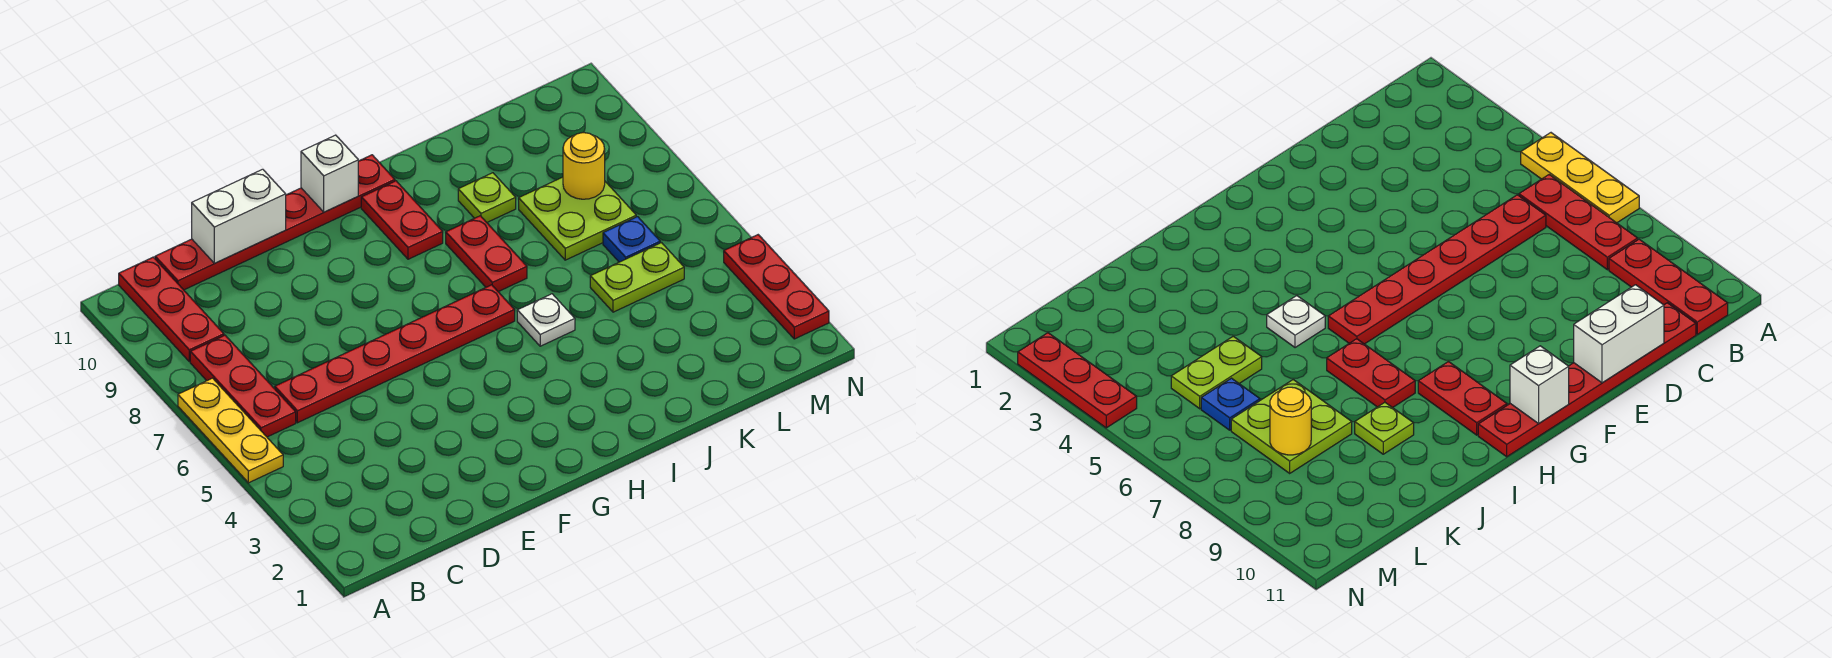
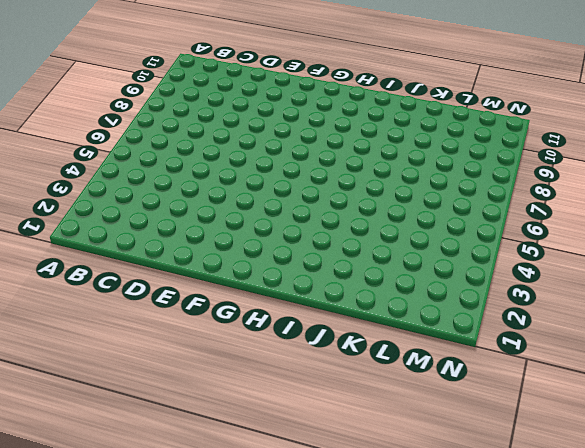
none -> yellow 1x3 plate [178,378,283,483]
none -> red 1x3 plate [190,335,296,437]
none -> red 1x3 plate [119,257,224,362]

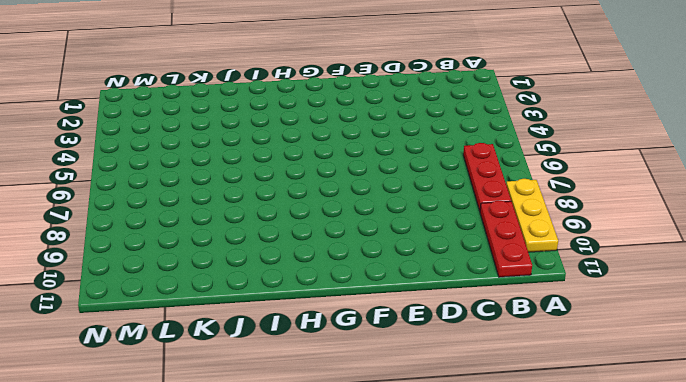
yellow 1x3 plate [506,179,558,252] -> yellow 1x3 plate moved to [178,378,283,483]
none -> red 1x6 plate [275,285,515,423]
none -> red 1x6 plate [155,155,395,290]
none -> red 1x2 plate [361,181,443,259]

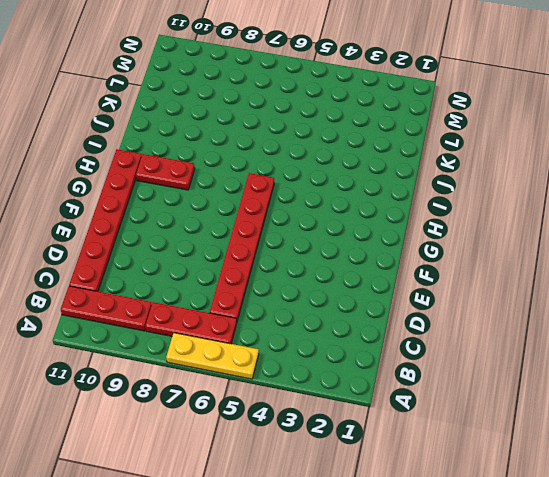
none -> white 1x1 plate [517,294,575,346]
none -> red 1x2 plate [446,216,527,292]
none -> lime 1x1 plate [458,173,516,222]

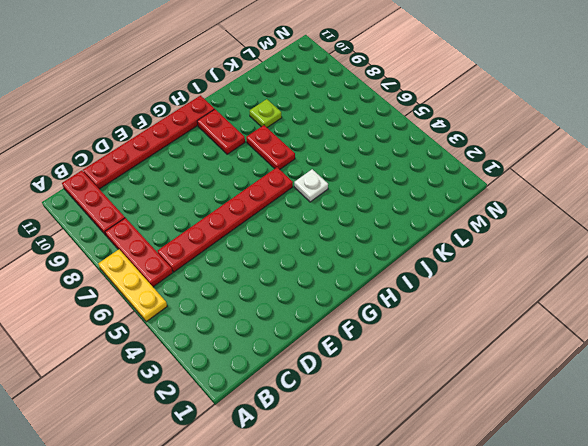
none -> lime 1x2 plate [590,243,684,312]
none -> lime 2x2 plate [519,177,636,260]
none -> blue 1x1 plate [603,217,660,262]

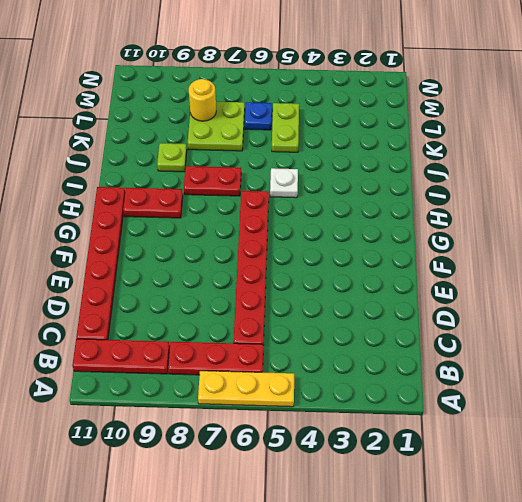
none -> red 1x3 plate [724,235,829,339]
none -> white 1x2 brick [192,169,286,263]
none -> white 1x1 brick [301,135,358,212]

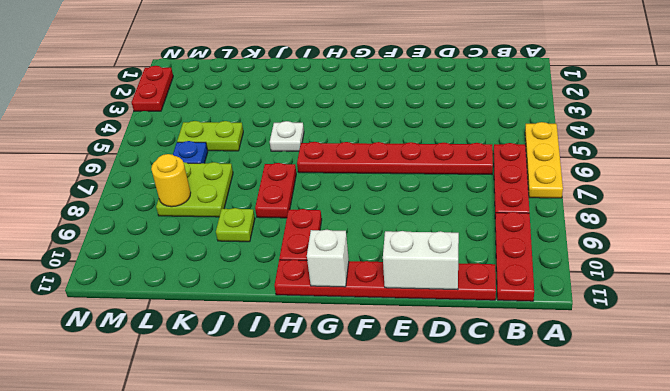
red 1x2 plate [132,66,173,111] -> red 1x3 plate [724,235,829,339]

